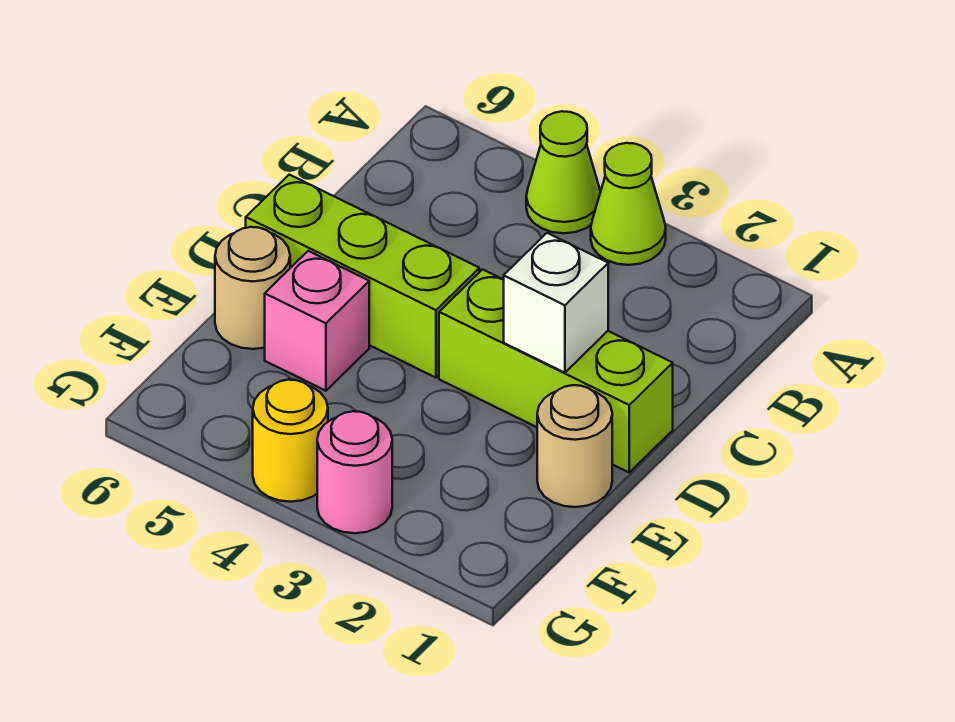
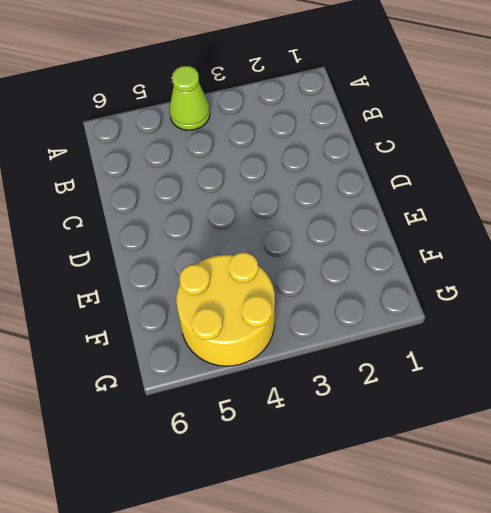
yellow 2x2 round brick [176,252,275,366] -> yellow 1x1 round brick [253,380,328,502]
none -> lime 1x1 cone [591,143,666,265]
none -> lime 1x3 brick [439,269,673,472]

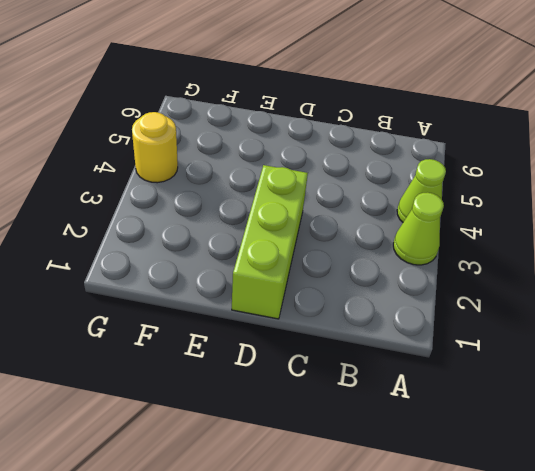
none -> lime 1x3 brick [246,175,479,378]
none -> tan 1x1 round brick [537,385,612,507]

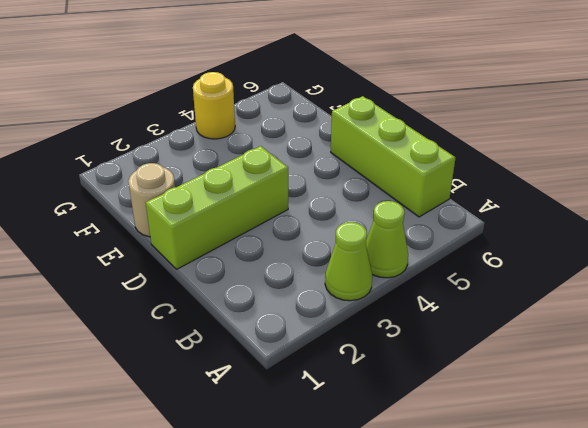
lime 1x3 brick [331,96,455,217] -> lime 1x3 brick turned to [246,175,479,378]
none -> pink 1x1 brick [265,251,369,391]
none -> tan 1x1 round brick [215,227,290,349]

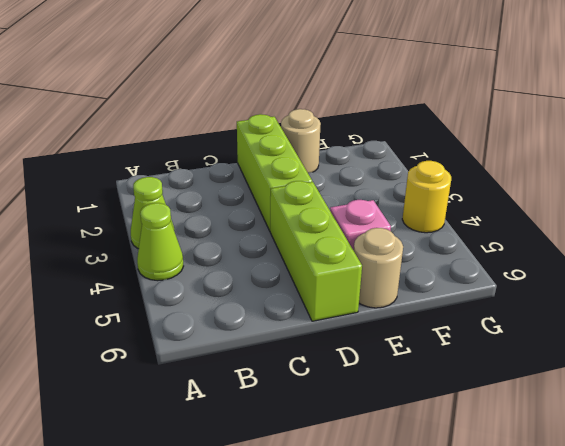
none -> pink 1x1 round brick [317,411,392,533]
none -> white 1x1 brick [504,233,608,373]

